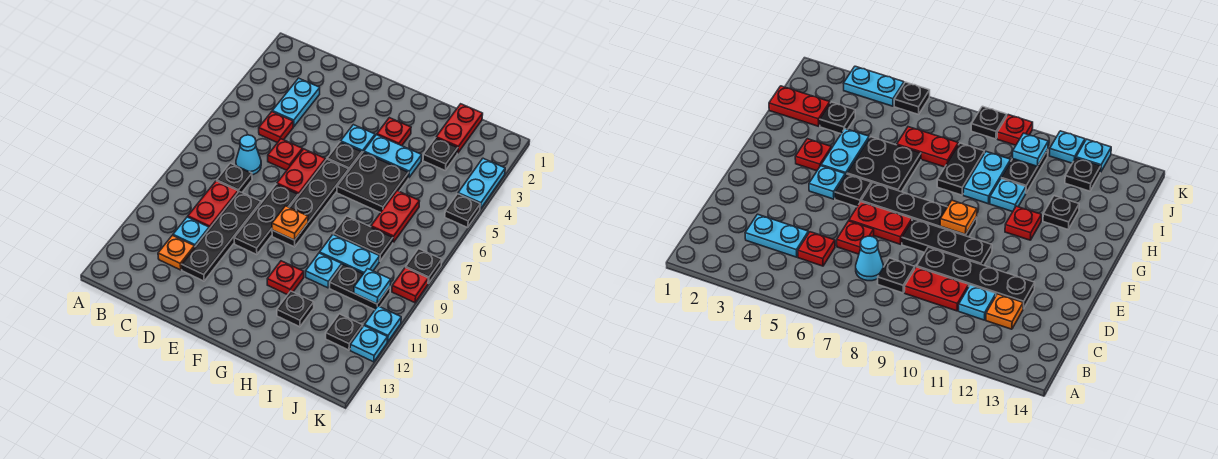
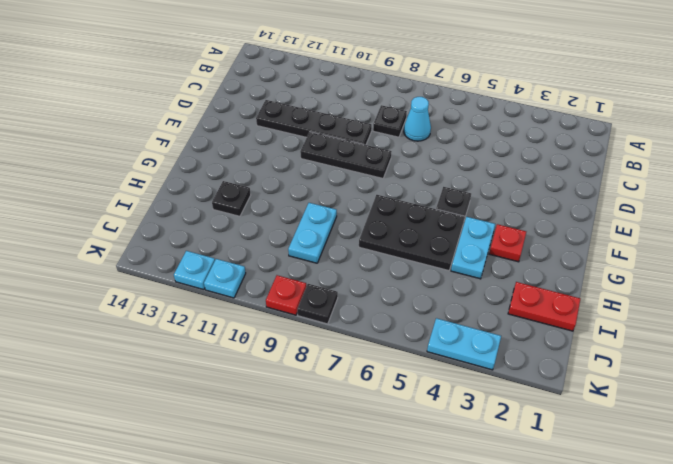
black 2x3 plate [359,195,465,271] -> black 2x2 plate [337,152,409,213]
none -> cyan 1x2 plate [272,78,320,127]
none -> red 1x1 plate [259,112,293,143]
none -> red 1x2 plate [188,181,238,229]
none -> cyan 1x1 plate [173,217,209,246]

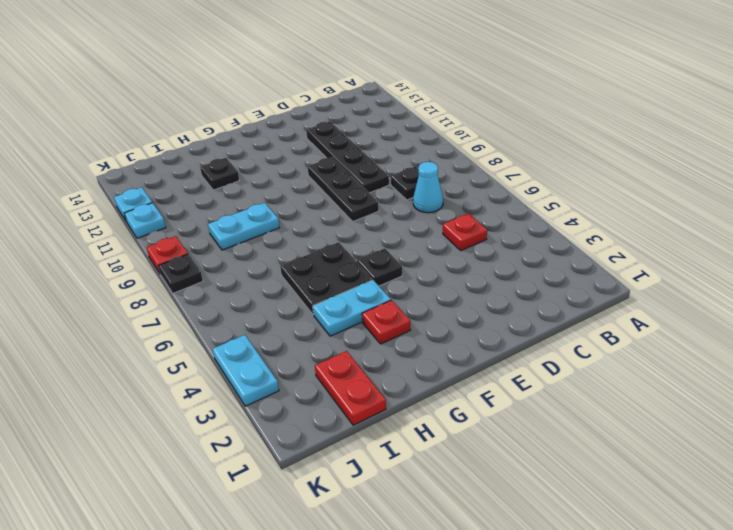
none -> cyan 1x2 plate [272,78,320,127]
none -> red 1x2 plate [188,181,238,229]
none -> cyan 1x1 plate [173,217,209,246]
none -> orange 1x1 plate [158,235,195,270]

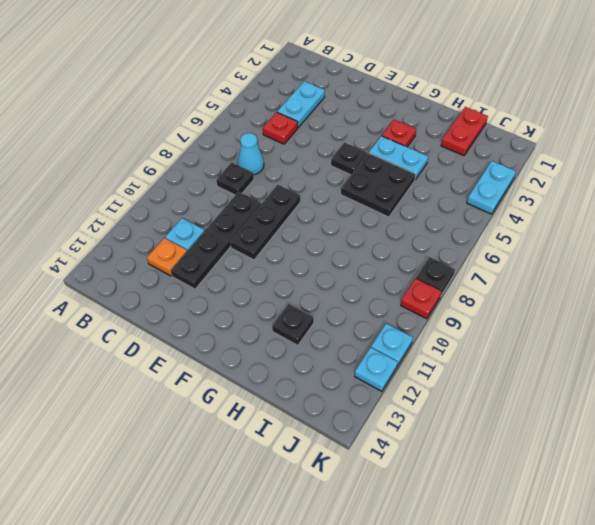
none -> red 1x2 plate [188,181,238,229]
none -> red 1x1 plate [268,139,303,170]
none -> red 1x2 plate [277,149,326,196]
none -> cyan 1x1 plate [341,125,375,153]

